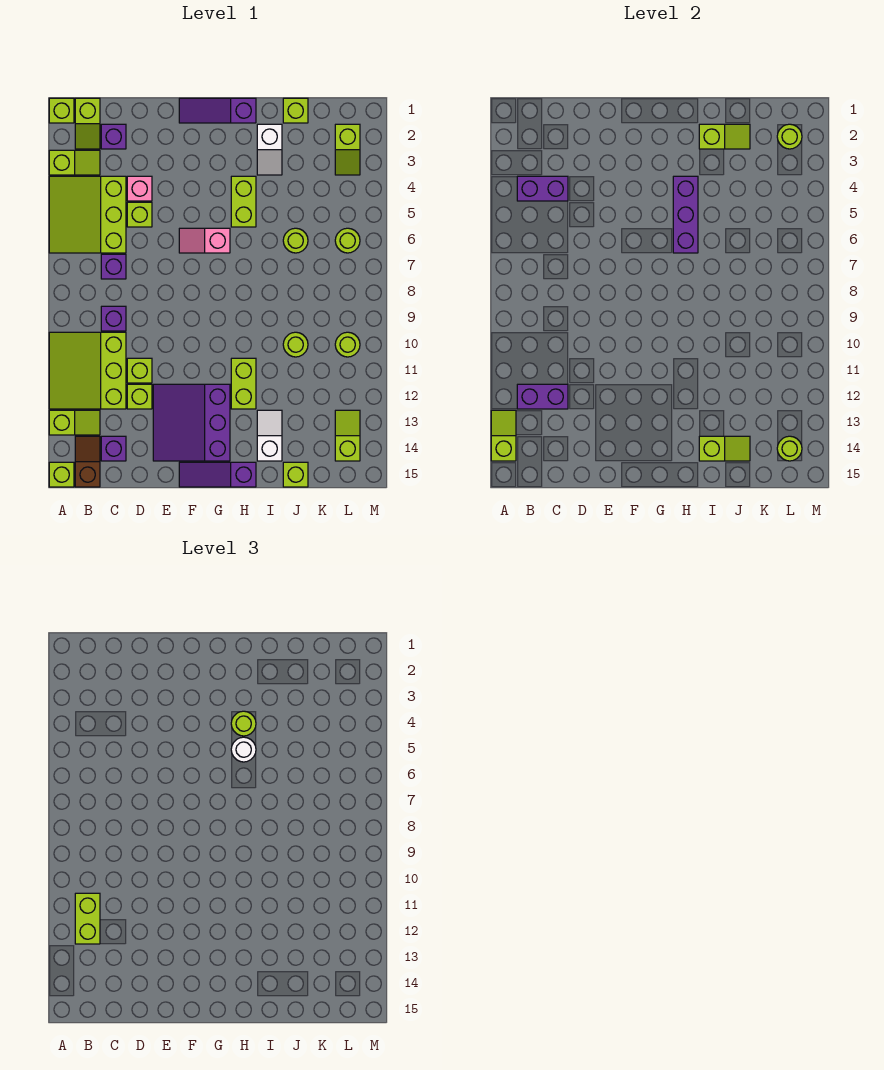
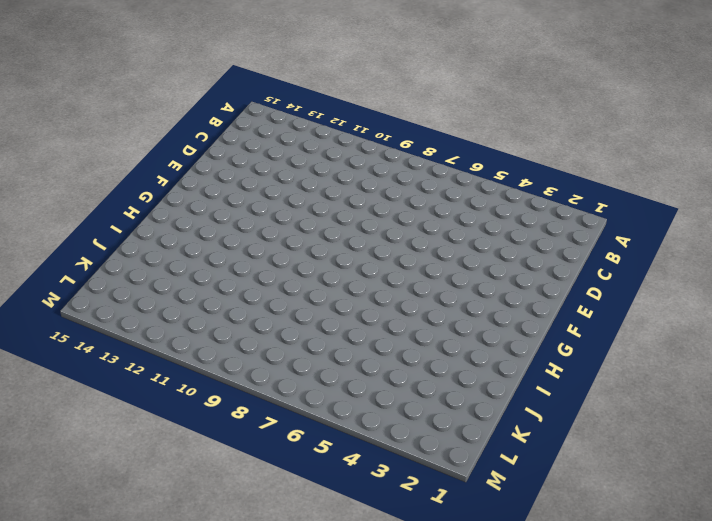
none -> lime 1x1 brick [49,98,74,123]
none -> lime 1x2 slope [49,150,100,175]
none -> lime 3x3 slope [49,176,126,253]
none -> lime 3x3 slope [49,332,126,409]

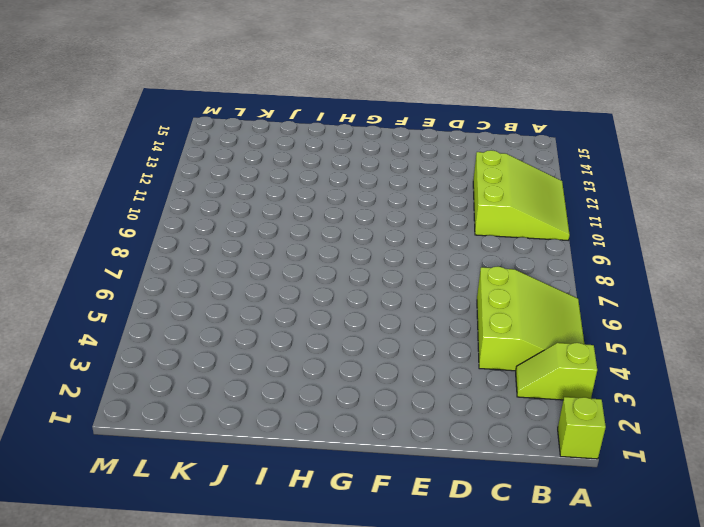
none -> lime 1x2 slope [49,410,100,435]
none -> lime 1x1 brick [49,462,74,487]
none -> lime 1x2 slope [75,98,100,149]
none -> brown 1x2 slope [75,436,100,487]

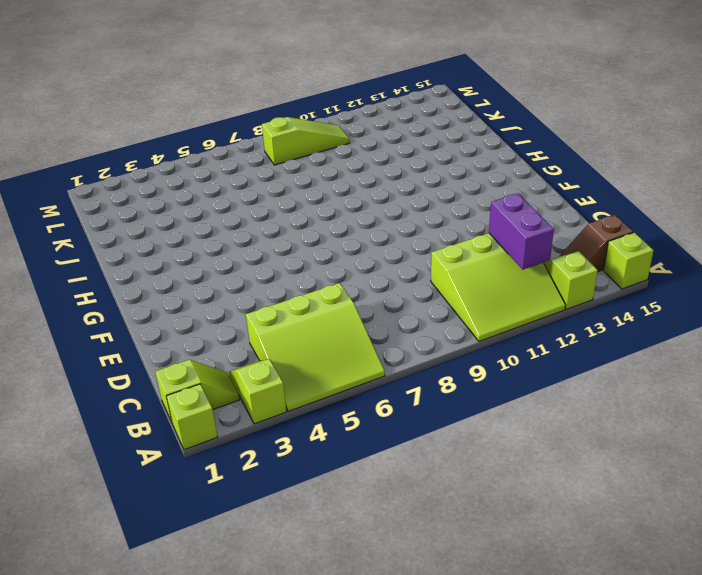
lime 1x3 slope [262,117,350,165] -> lime 1x1 round brick [335,332,360,357]
none -> purple 1x1 brick [101,124,126,149]
none -> purple 1x1 brick [101,254,126,279]
none -> purple 1x1 brick [101,306,126,331]
none -> purple 1x1 brick [101,436,126,461]

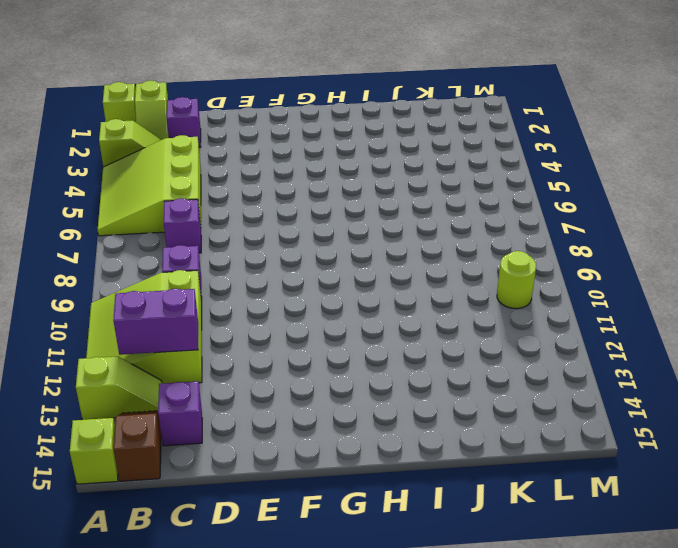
none -> pink 1x1 brick [127,176,152,201]
none -> lime 1x1 brick [127,202,152,227]
none -> lime 1x1 brick [127,358,152,383]
none -> lime 1x1 brick [127,384,152,409]

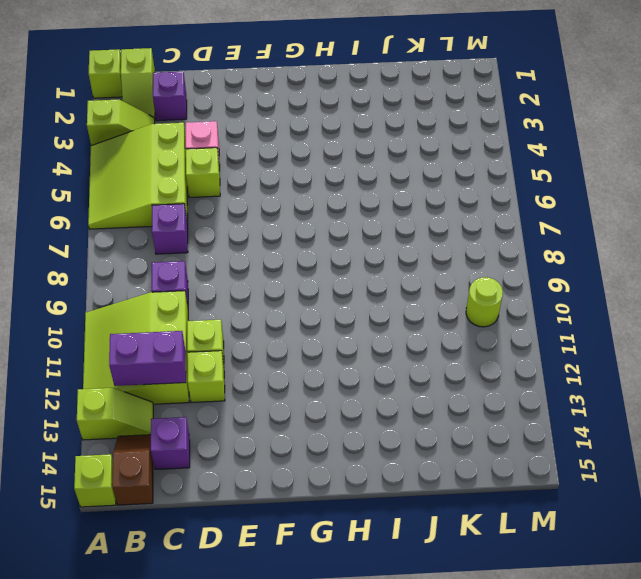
none -> purple 3x3 slope [153,384,230,461]
none -> purple 1x3 slope [179,98,256,123]
none -> pink 1x2 slope [179,228,230,253]
none -> purple 1x3 slope [179,462,256,487]

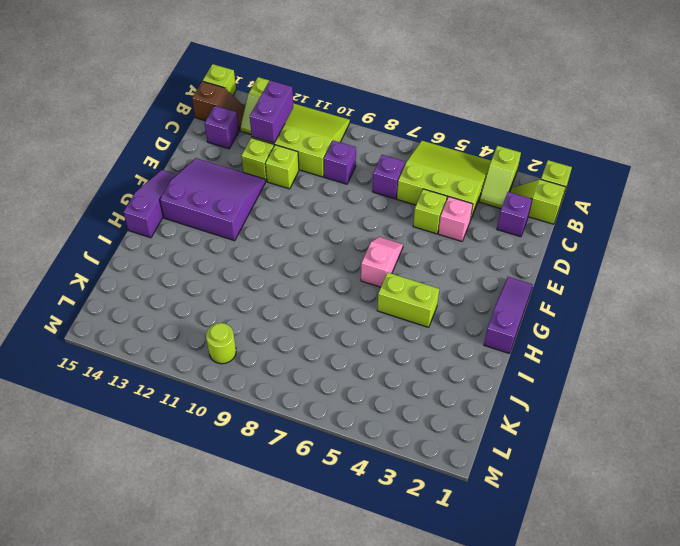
none -> lime 1x2 brick [231,358,256,409]
none -> white 1x2 slope [257,124,282,175]
none -> white 1x2 slope [257,410,282,461]
none -> lime 1x1 brick [283,98,308,123]

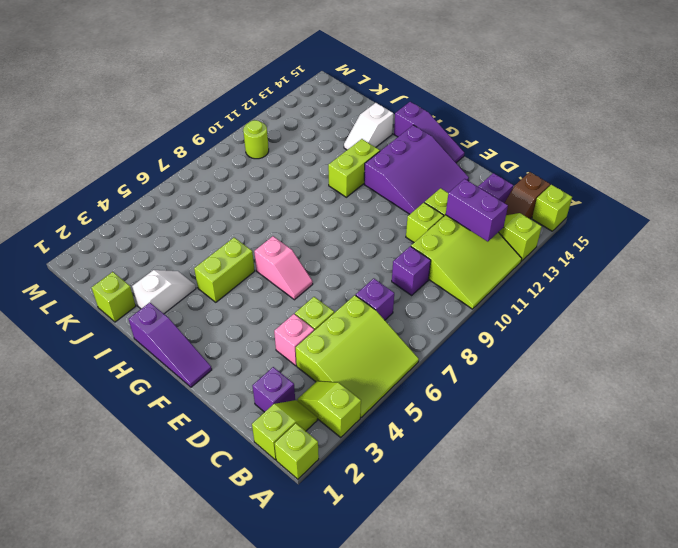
none -> lime 1x1 round brick [283,228,308,253]
none -> lime 1x1 round brick [283,332,308,357]
none -> lime 1x1 brick [283,462,308,487]
none -> lime 1x2 slope [335,124,360,175]

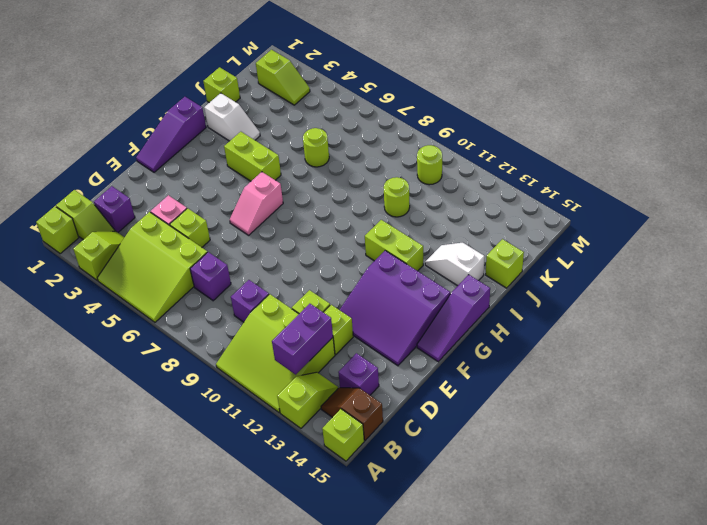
none -> lime 1x1 round brick [335,228,360,253]
none -> lime 1x2 slope [335,410,360,461]
none -> lime 1x2 slope [491,410,516,461]
none -> purple 1x2 brick [517,176,568,201]

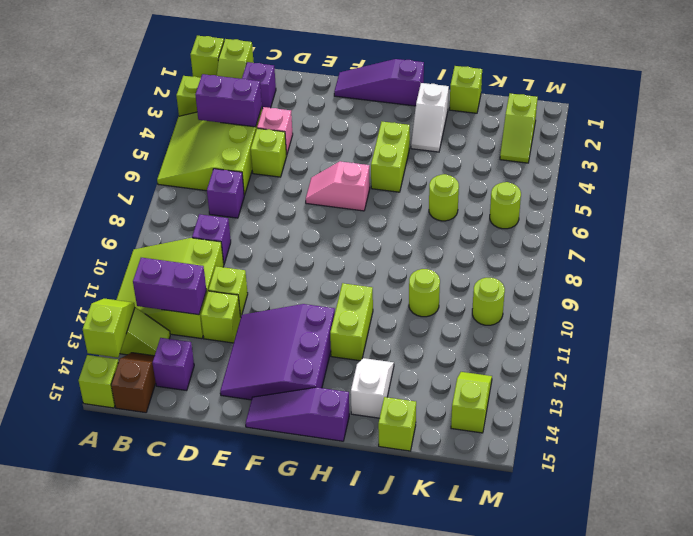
none -> purple 1x3 brick [673,176,698,253]
none -> lime 1x2 slope [699,124,750,149]
none -> lime 1x2 slope [699,436,750,461]
none -> lime 1x1 round brick [777,124,802,149]

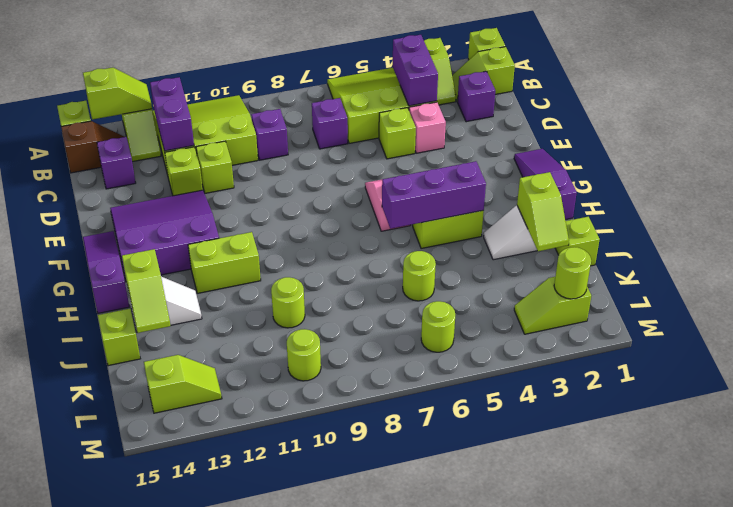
none -> lime 1x1 round brick [777,436,802,461]
none -> lime 1x2 brick [75,893,100,944]
none -> lime 1x1 round brick [231,711,256,736]
none -> white 1x1 round brick [231,737,256,762]

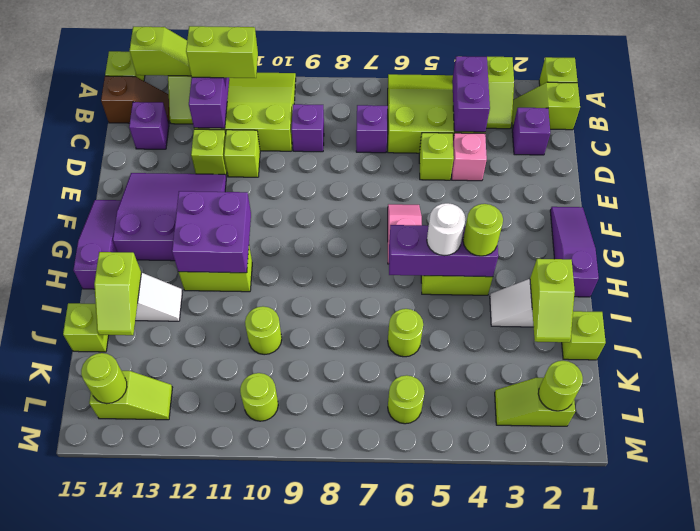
purple 2x2 brick [172,191,251,273] -> none

